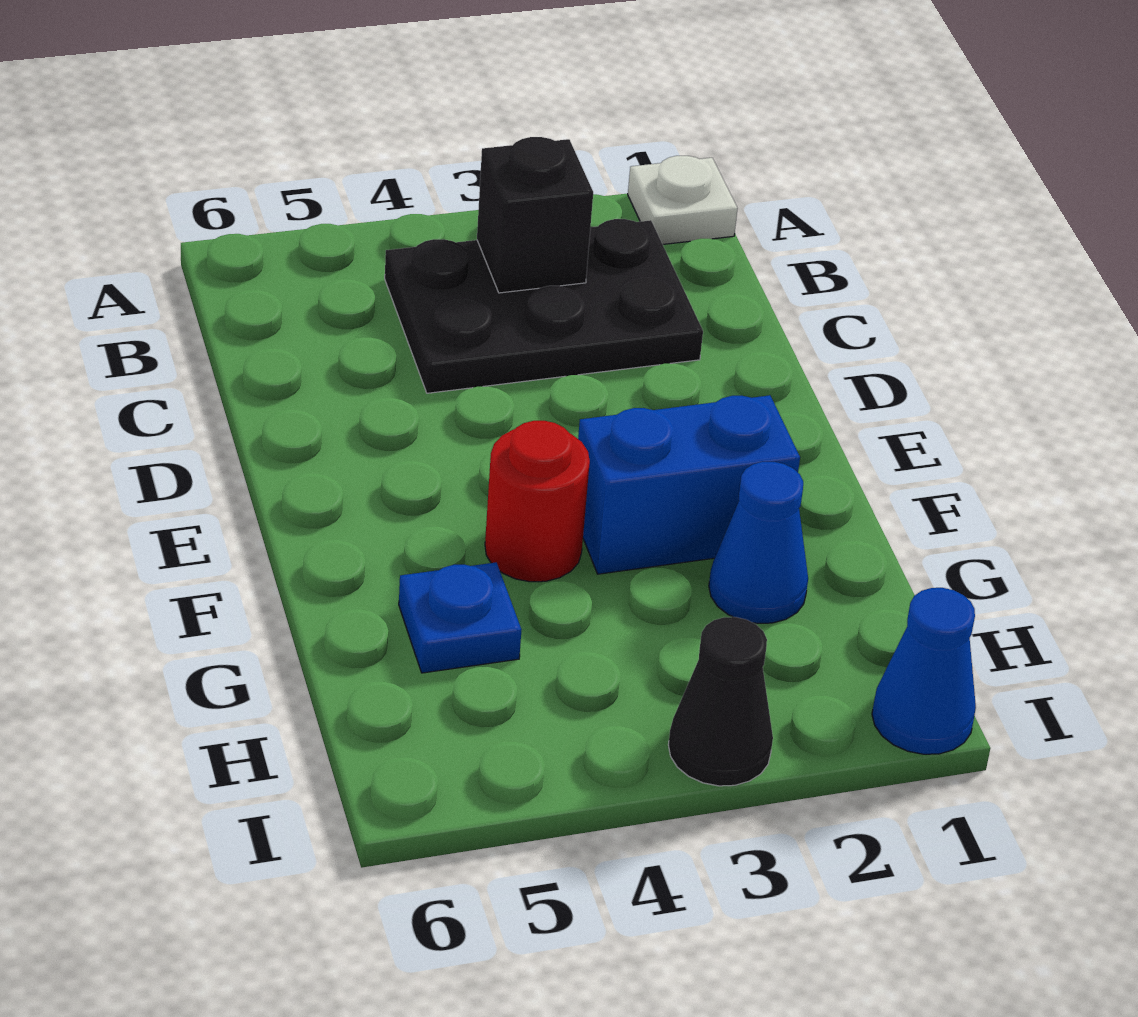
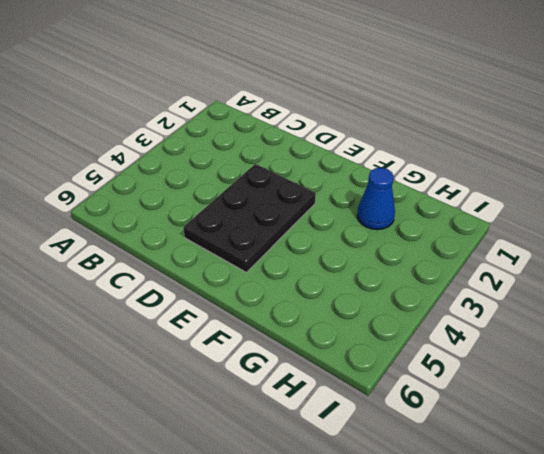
black 2x3 plate [183,164,316,272] -> black 2x3 plate moved to [385,219,703,393]
none -> white 1x1 plate [628,156,738,244]
none -> blue 1x2 brick [578,395,800,574]

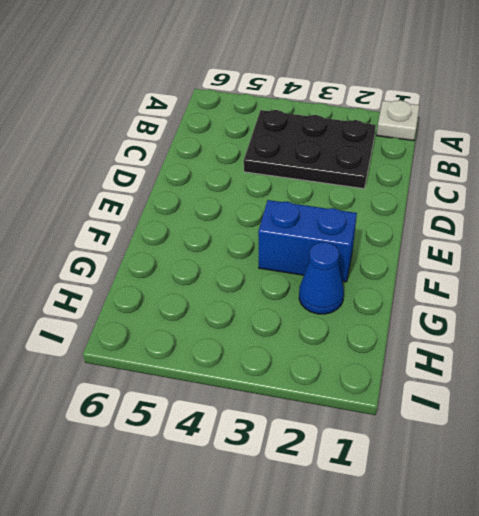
none -> red 1x1 round brick [485,421,590,582]
none -> blue 1x1 plate [399,562,521,673]

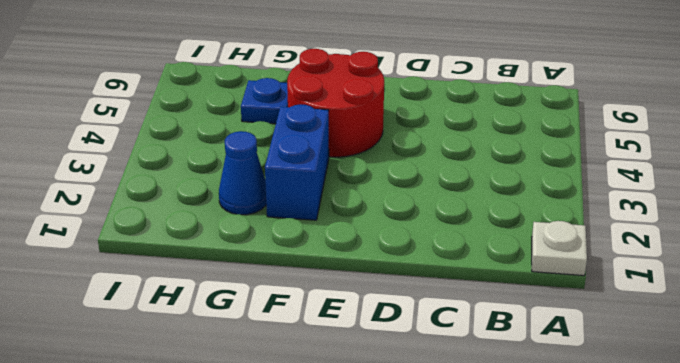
red 2x2 round brick [287,49,384,157] -> red 1x1 round brick [485,421,590,582]
none -> black 2x3 plate [385,219,703,393]
none -> blue 1x1 cone [872,588,976,754]

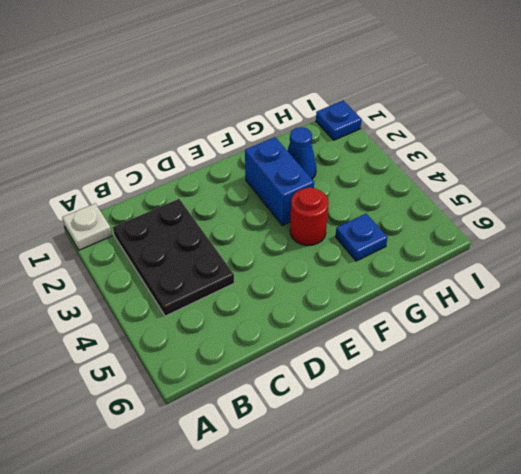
blue 1x1 plate [316,101,362,140] -> blue 1x1 cone [872,588,976,754]
none -> black 1x1 cone [668,617,773,786]
none -> black 1x1 brick [477,137,593,293]

